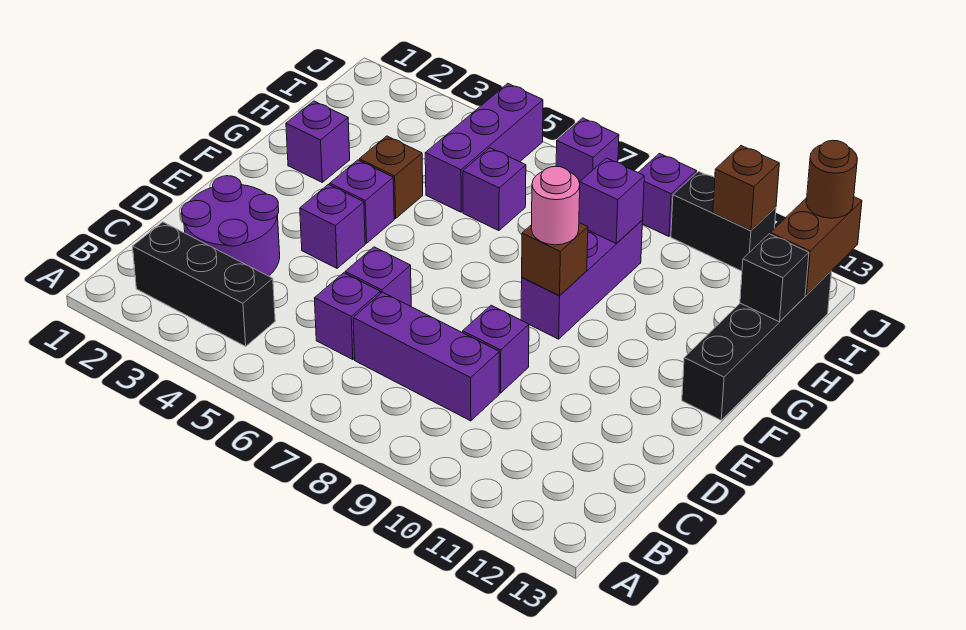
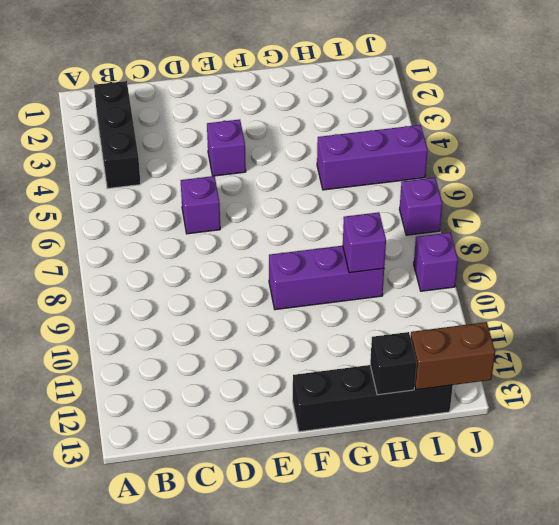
none -> purple 2x2 round brick [182,176,280,276]
none -> purple 1x1 brick [314,273,381,360]
none -> purple 1x3 brick [353,292,499,421]

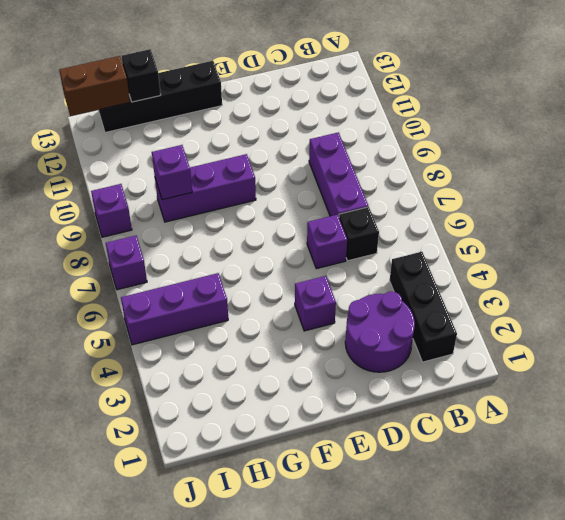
black 1x1 brick [339,207,379,261] -> purple 1x1 brick [314,273,381,360]
none -> purple 1x1 brick [463,305,529,393]
none -> purple 1x1 brick [330,160,394,243]
none -> purple 1x1 brick [286,101,350,182]

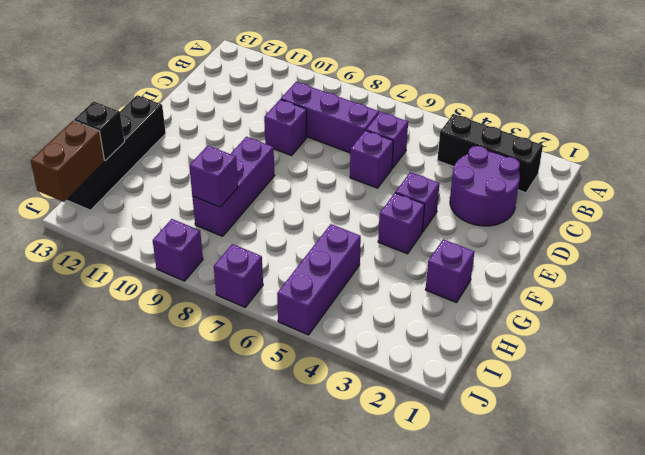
none -> brown 1x1 brick [359,136,423,219]
none -> purple 1x1 brick [463,148,526,231]
none -> black 1x2 brick [671,172,776,271]

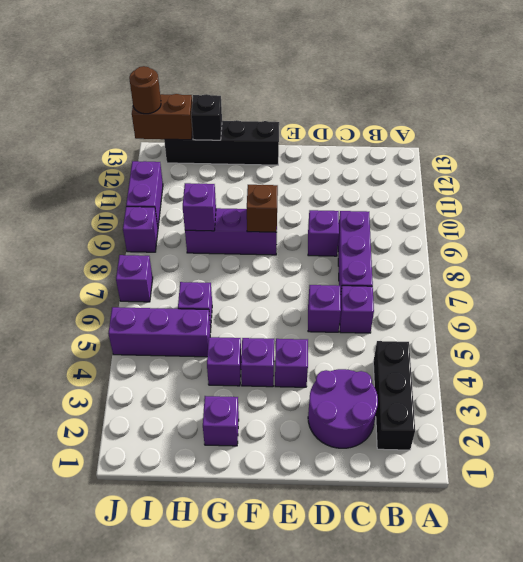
purple 1x1 brick [207,337,241,386] -> brown 1x1 brick [359,136,423,219]
purple 1x2 brick [126,161,163,226] -> black 1x2 brick [671,172,776,271]
none -> brown 1x1 brick [713,146,779,231]
none -> pink 1x1 round brick [531,166,580,245]

